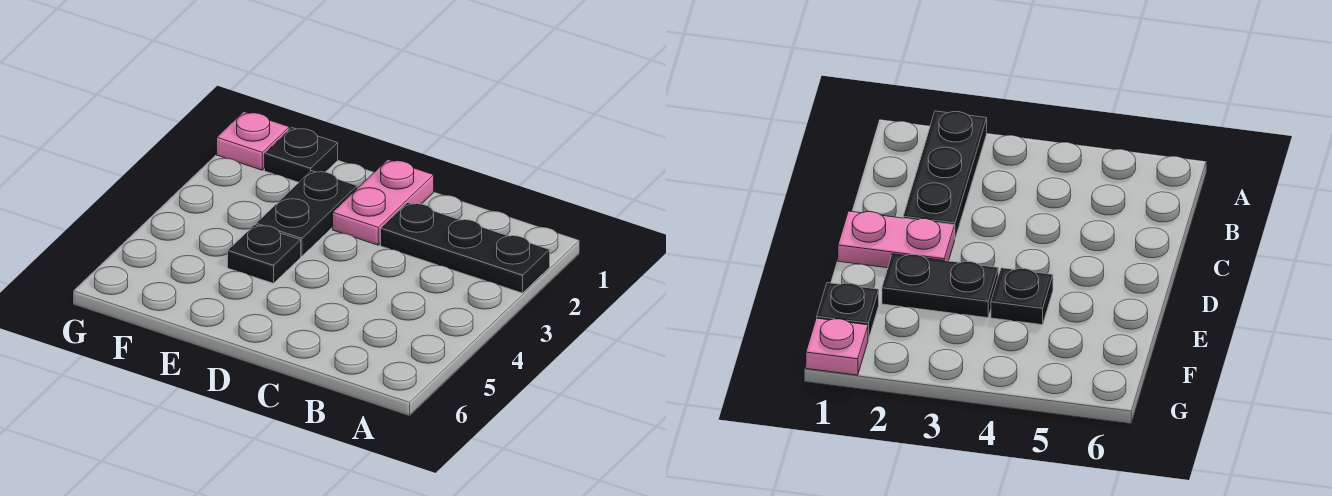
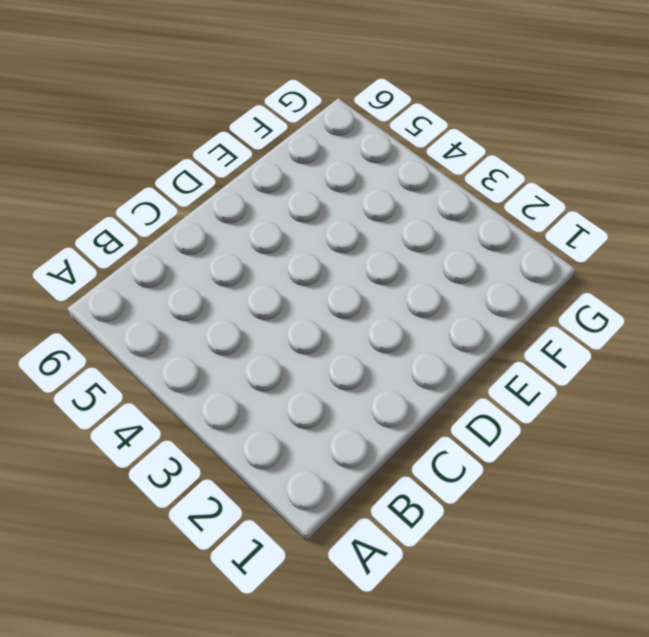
none -> black 1x3 plate [381,203,550,293]
none -> pink 1x2 plate [333,160,434,245]

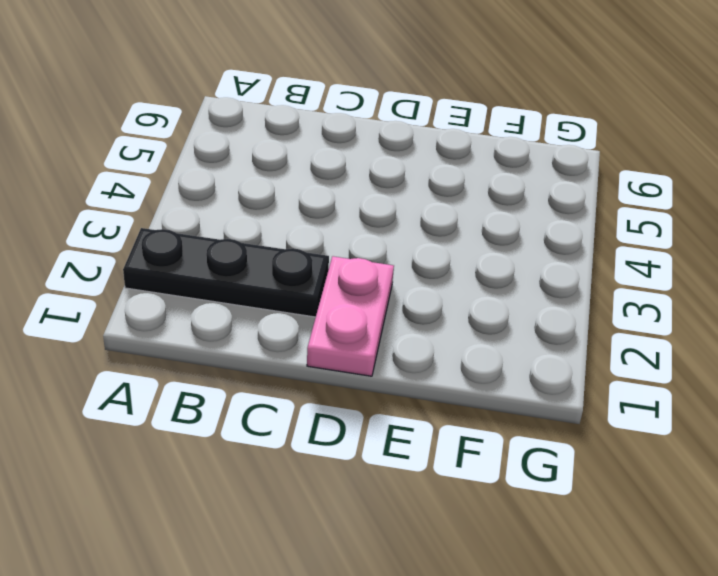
none -> black 1x2 plate [256,171,357,256]
none -> black 1x1 plate [228,225,301,283]

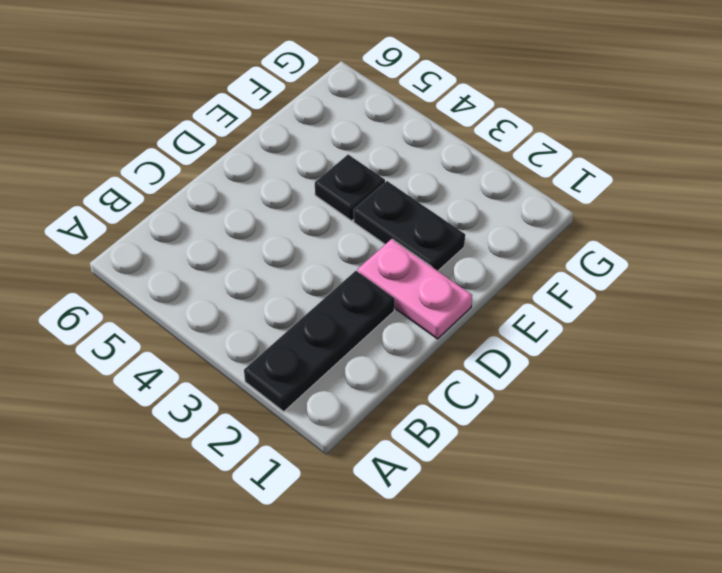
none -> black 1x1 plate [265,128,338,182]
none -> pink 1x1 plate [217,112,289,170]

